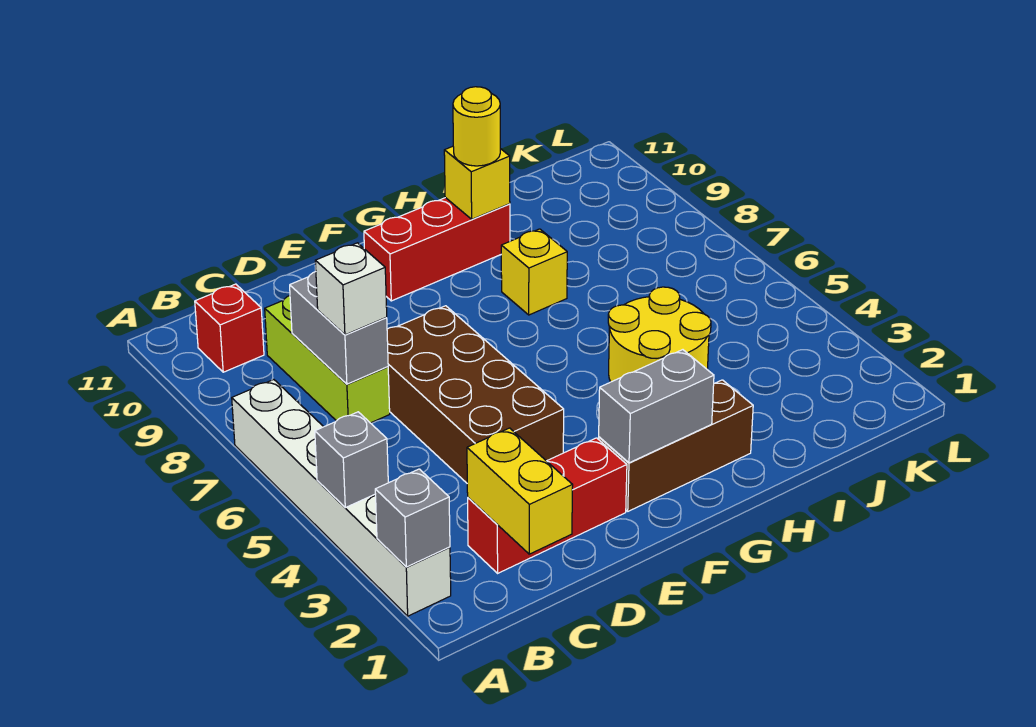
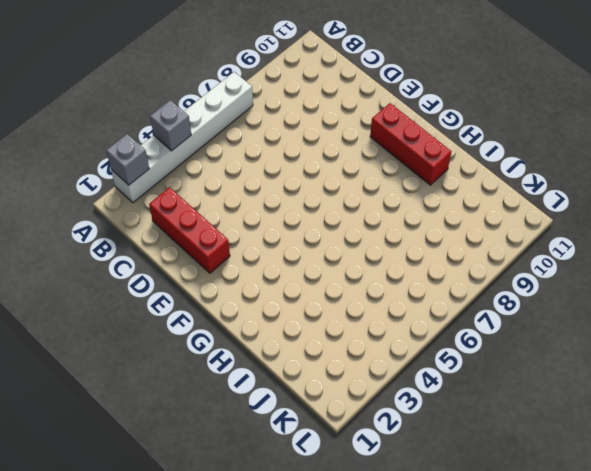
none -> red 1x1 brick [195,284,264,372]
none -> lime 1x3 brick [265,296,390,423]
none -> brown 2x4 brick [387,306,564,483]

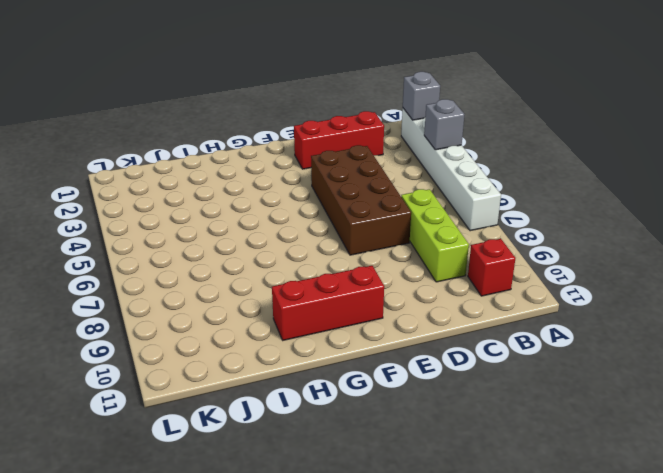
none -> brown 1x3 brick [599,380,753,511]
none -> yellow 2x2 round brick [608,287,711,382]
none -> yellow 1x1 brick [501,229,567,315]

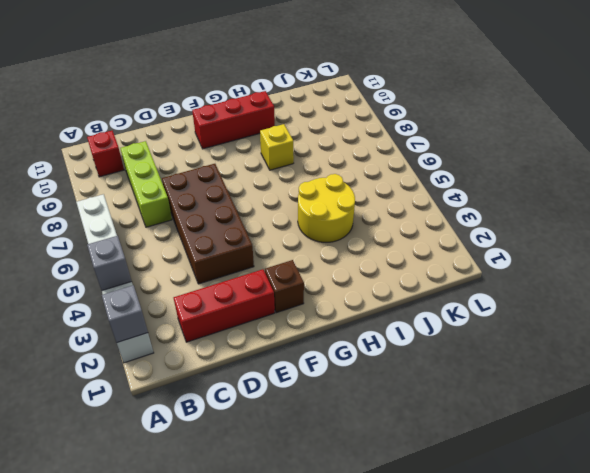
brown 1x1 brick [265,260,304,313] -> brown 1x3 brick [599,380,753,511]
none -> yellow 1x2 brick [467,428,573,554]
none -> grey 1x2 brick [290,272,388,384]
none -> grey 1x2 brick [599,350,714,463]

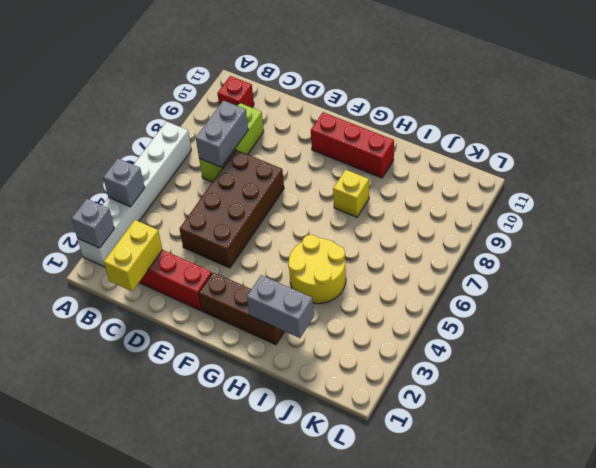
grey 1x2 brick [247,275,314,338] -> grey 1x2 brick moved to [599,350,714,463]
none -> yellow 1x1 brick [444,146,510,219]
none -> white 1x1 brick [315,243,387,335]
none -> yellow 1x1 round brick [453,87,500,166]

